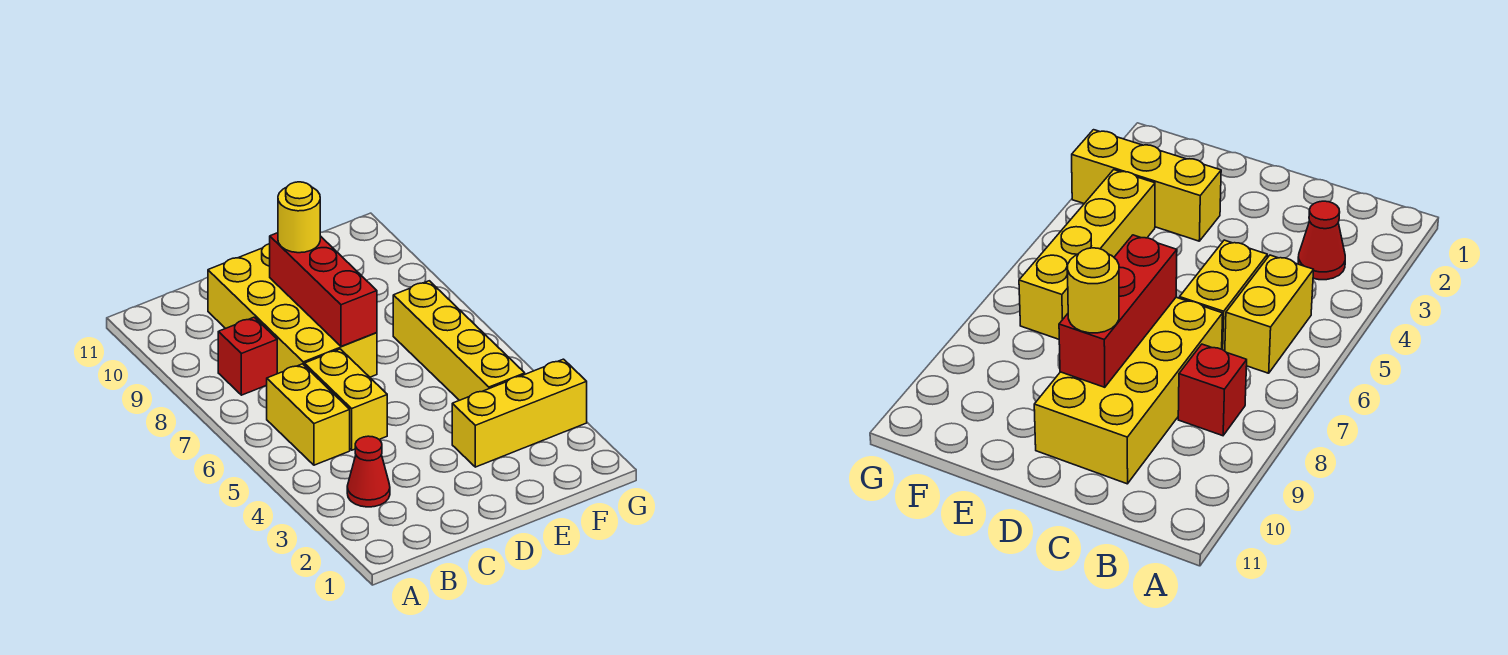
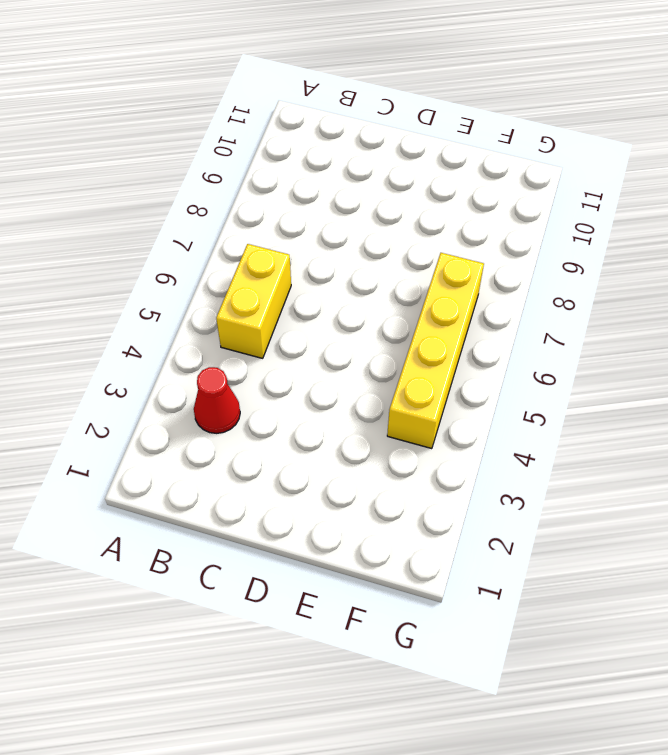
none -> red 1x1 brick [218,317,277,395]
none -> yellow 1x2 brick [304,349,387,450]

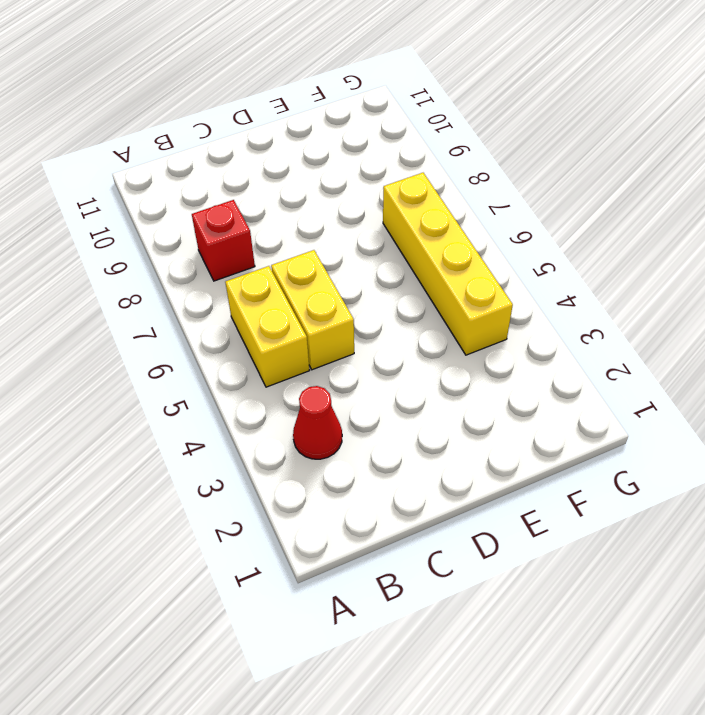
none -> yellow 2x4 brick [208,244,377,377]
none -> yellow 1x3 brick [452,359,587,467]

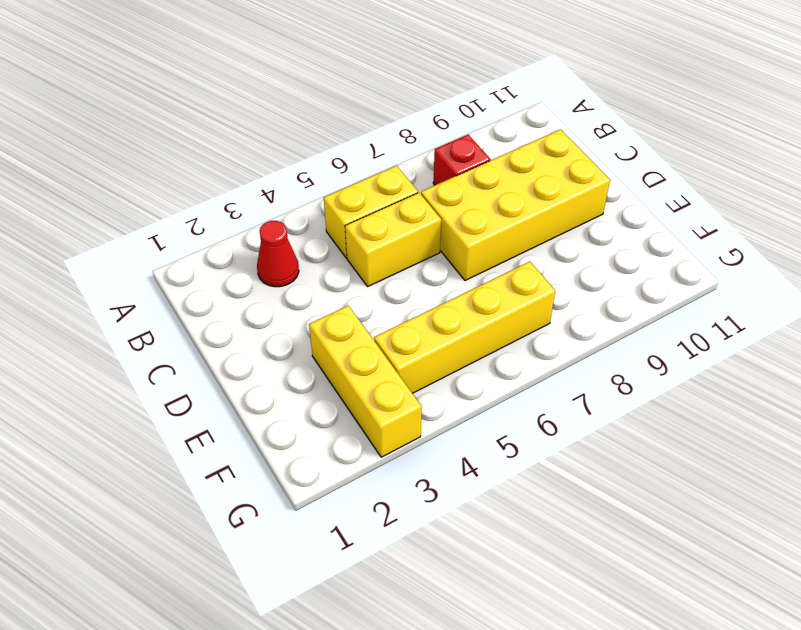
none -> red 1x3 brick [270,233,377,346]
none -> yellow 1x1 round brick [278,182,320,253]

